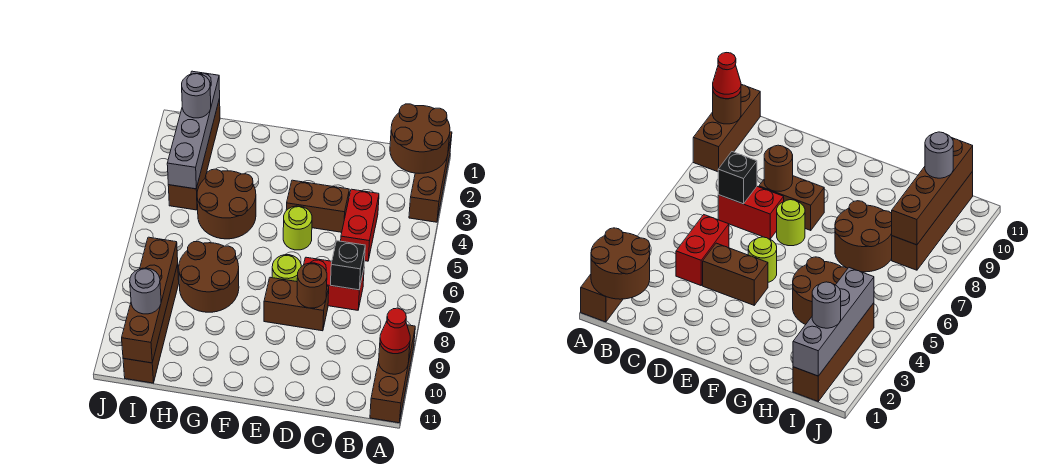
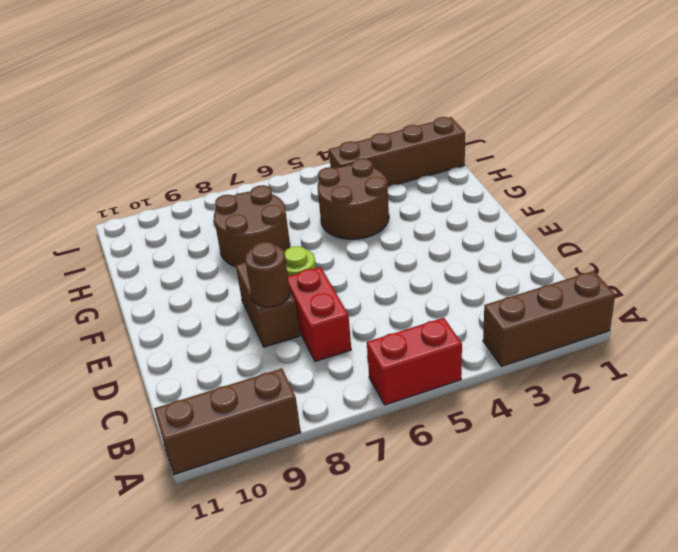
red 1x2 brick [367,318,462,405] -> red 1x2 brick moved to [341,189,379,261]
none -> brown 1x2 brick [286,180,349,232]
none -> lime 1x1 round brick [283,206,312,250]
none -> brown 1x4 brick [123,264,179,383]

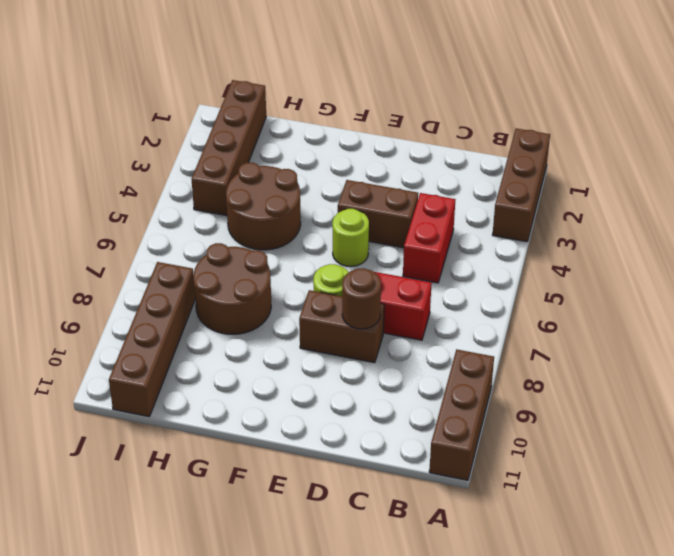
none -> brown 2x2 round brick [390,104,450,173]
none -> brown 1x1 round brick [379,344,410,374]
none -> black 1x1 brick [331,241,365,290]

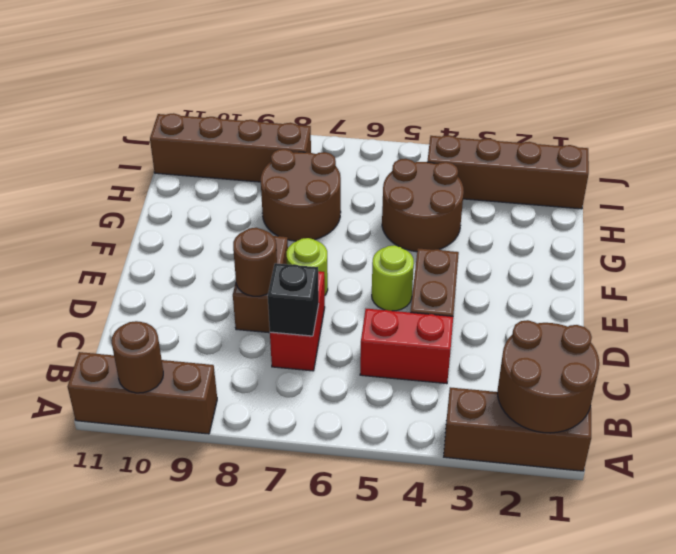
none -> grey 1x4 brick [167,71,220,189]
none -> brown 1x4 brick [122,237,178,363]
none -> red 1x1 cone [380,308,410,354]

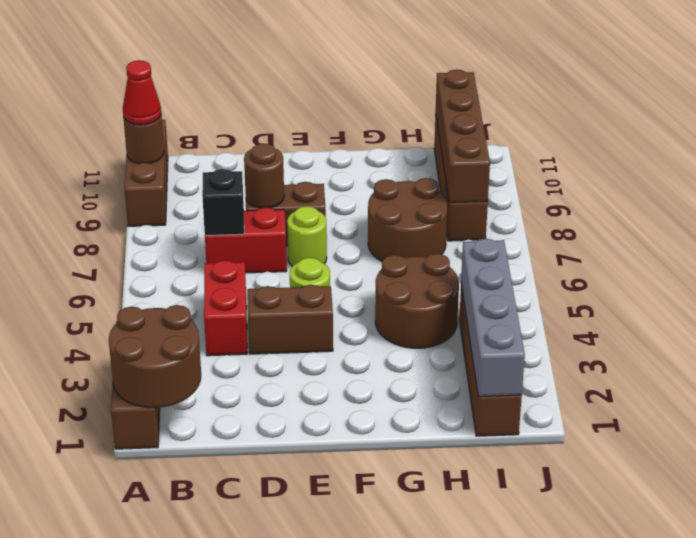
none -> grey 1x1 round brick [182,74,211,118]
none -> grey 1x1 round brick [130,268,161,314]

